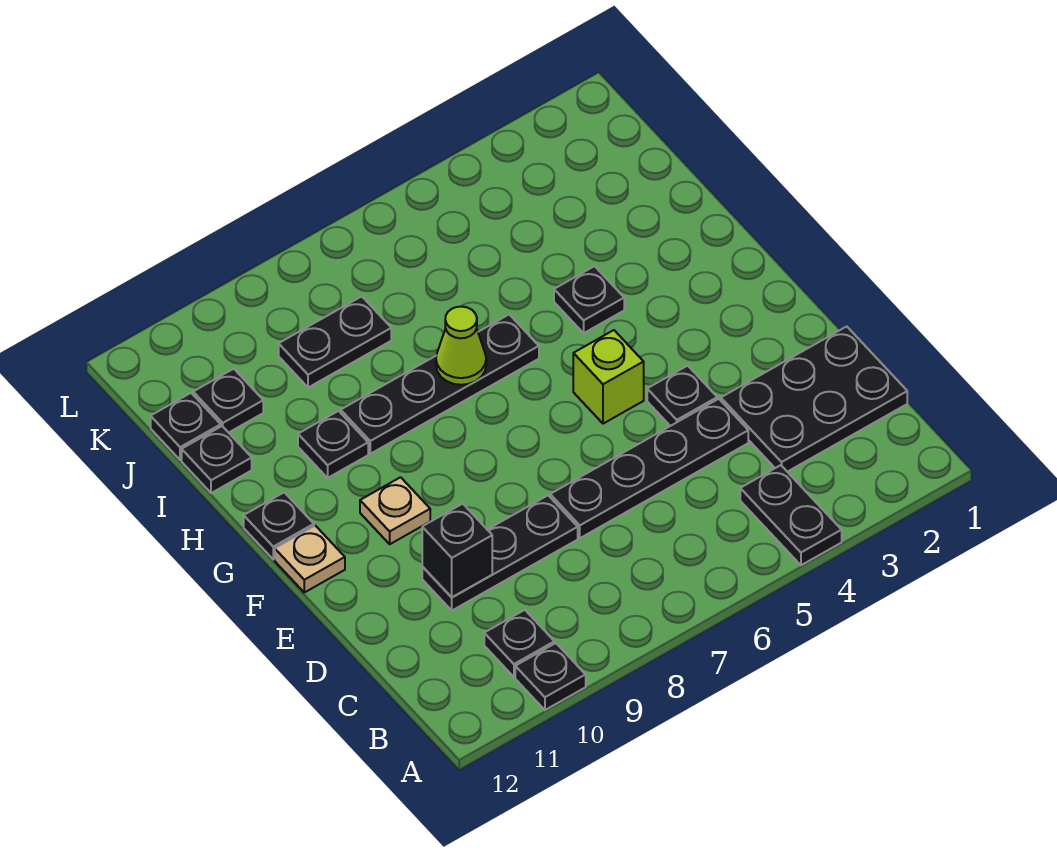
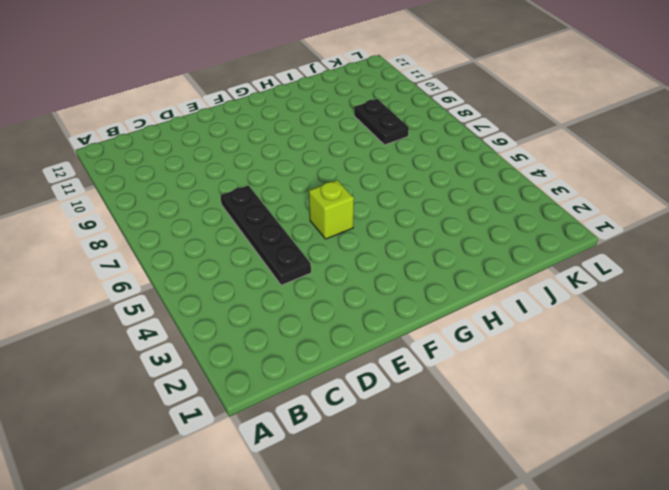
none -> black 1x2 plate [740,465,842,565]
none -> black 1x1 plate [515,643,586,710]
none -> black 1x1 plate [484,610,554,677]

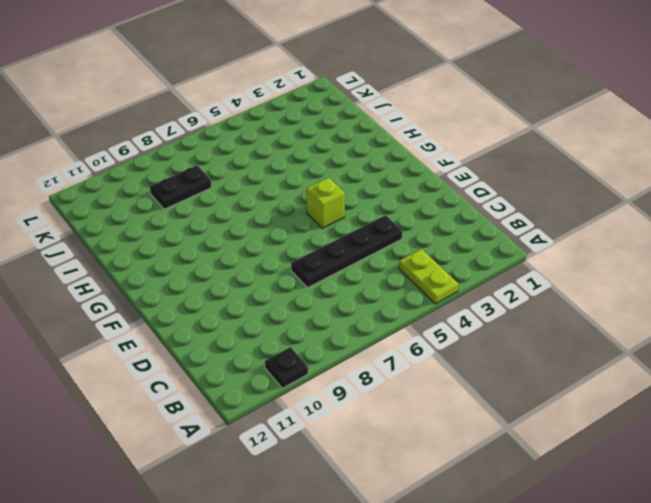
lime 1x2 plate [399,249,459,304] -> black 1x2 plate [740,465,842,565]
none -> black 1x1 plate [484,610,554,677]
none -> black 2x3 plate [721,327,907,472]
none -> black 1x3 plate [422,496,578,610]

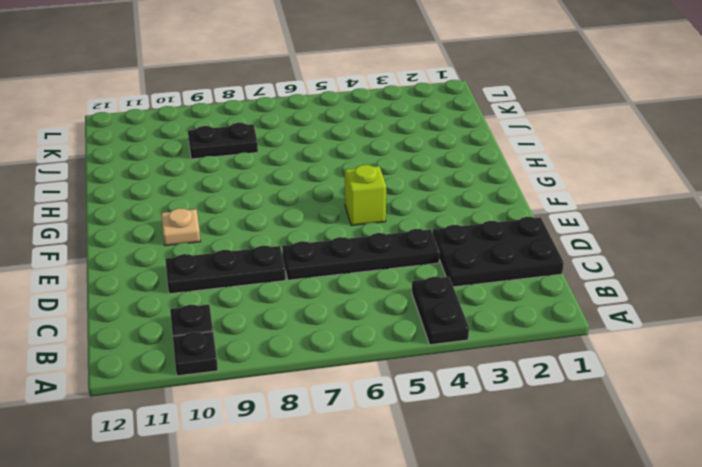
none -> black 1x1 plate [647,366,717,426]
none -> tan 1x1 plate [275,526,345,592]
none -> black 1x1 plate [244,492,314,559]

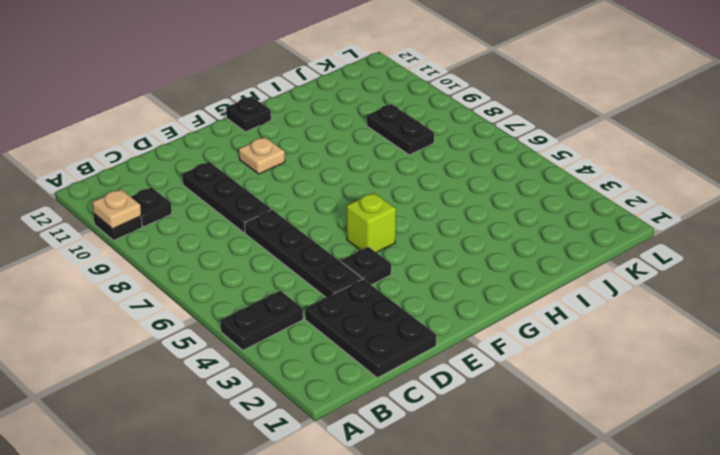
tan 1x1 plate [92,189,141,229] -> tan 1x1 plate moved to [275,526,345,592]
none -> black 1x1 plate [554,266,624,333]
none -> black 1x4 plate [341,315,539,454]
none -> black 1x1 plate [298,411,368,478]

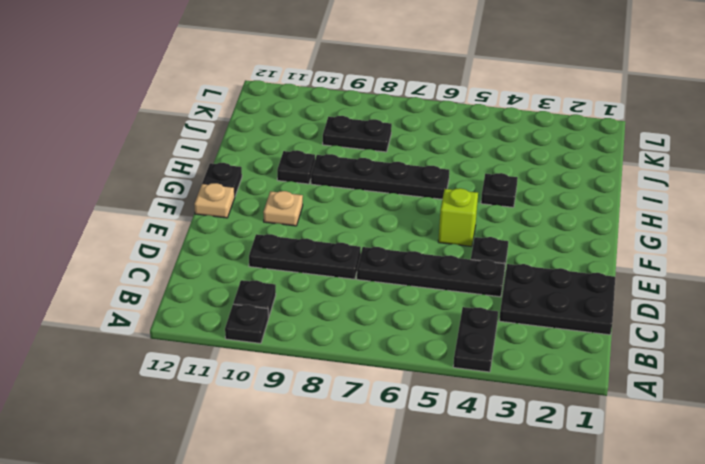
none -> black 1x1 plate [182,426,252,493]
none -> black 1x1 plate [193,369,263,433]
none -> black 1x1 plate [151,393,221,460]

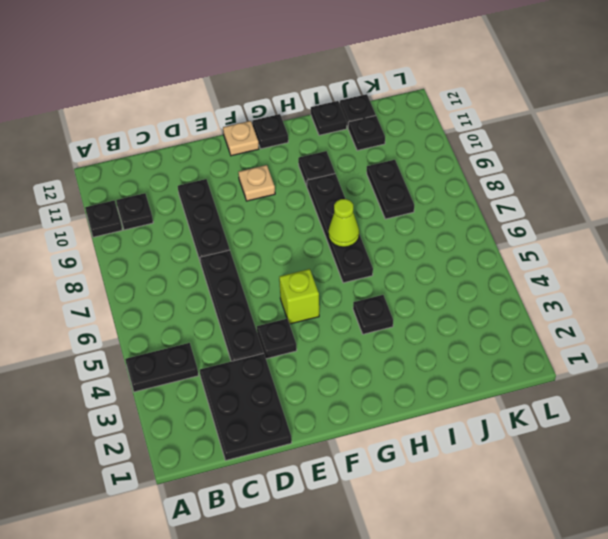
none -> black 1x1 brick [422,504,492,597]

